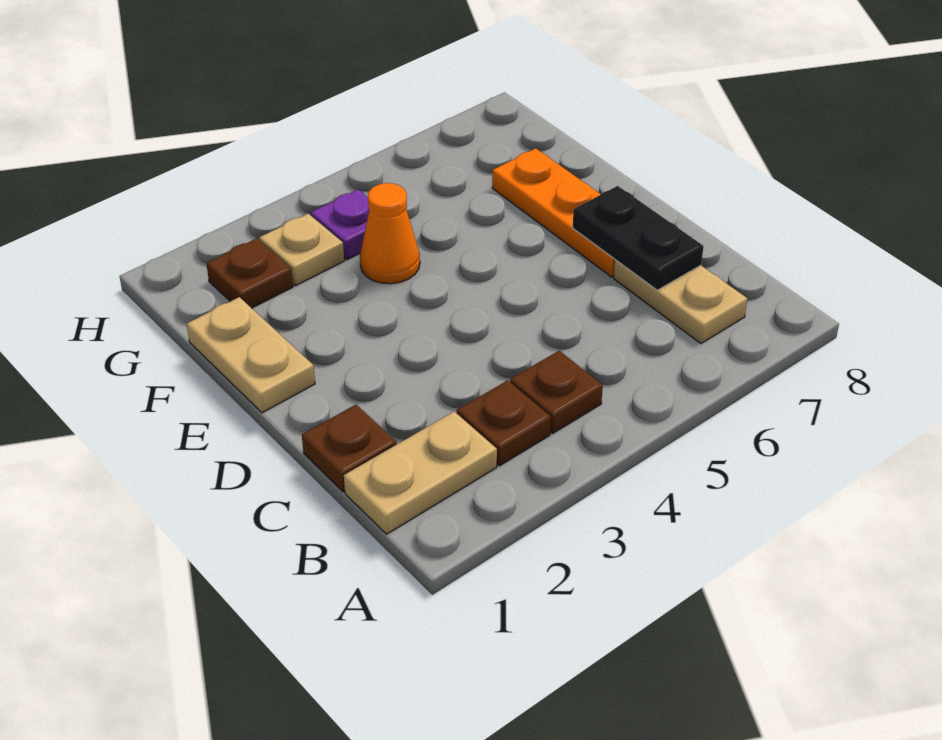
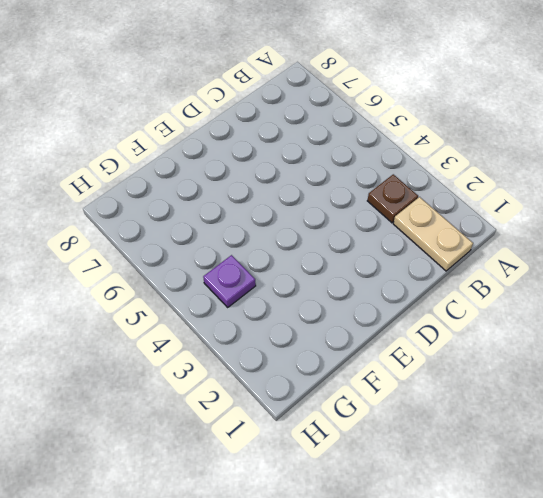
none -> brown 1x1 plate [510,351,603,434]
none -> tan 1x2 plate [614,260,747,344]
none -> brown 1x1 plate [302,405,397,492]

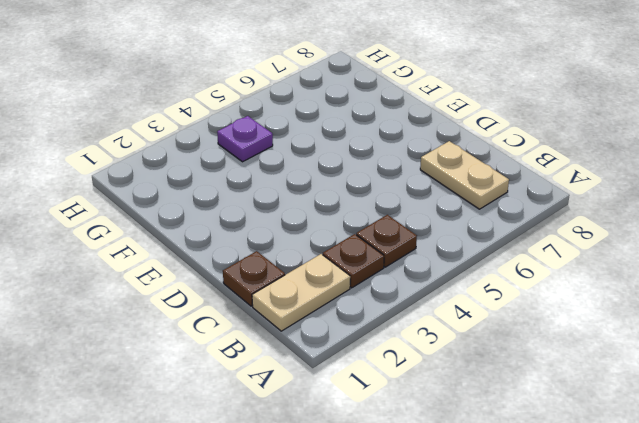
none -> orange 1x3 plate [492,148,615,277]
none -> tan 1x2 plate [187,297,315,413]
none -> orange 1x1 cone [360,183,420,284]

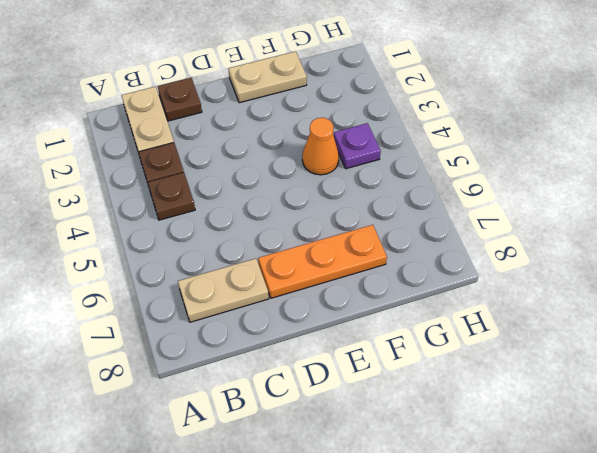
none -> brown 1x1 plate [206,239,293,308]
none -> tan 1x1 plate [259,214,344,286]
none -> black 1x2 plate [573,186,704,290]

